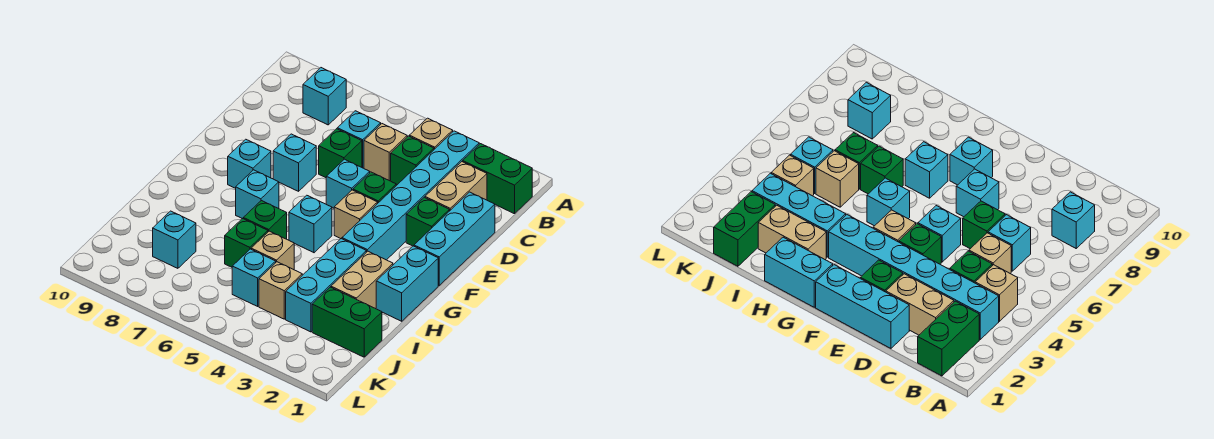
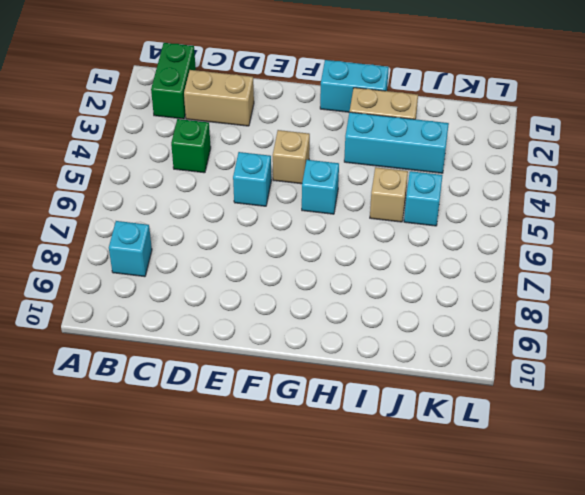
none -> cyan 1x6 brick [342,131,479,260]
none -> tan 1x1 brick [409,118,453,149]
none -> tan 1x1 brick [364,124,407,181]

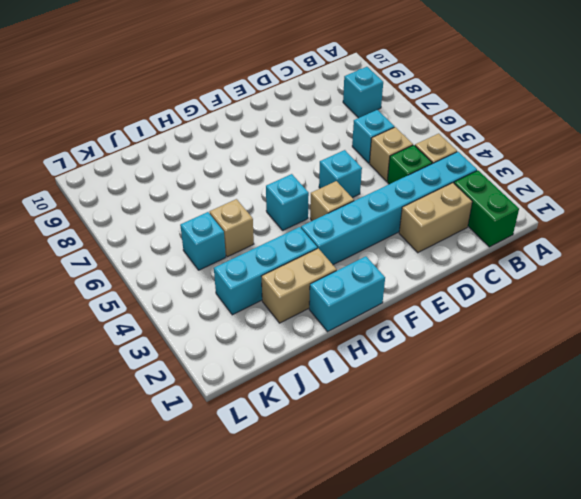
none -> cyan 1x3 brick [414,192,495,285]
none -> green 1x1 brick [319,129,362,178]
none -> green 1x1 brick [406,197,449,246]

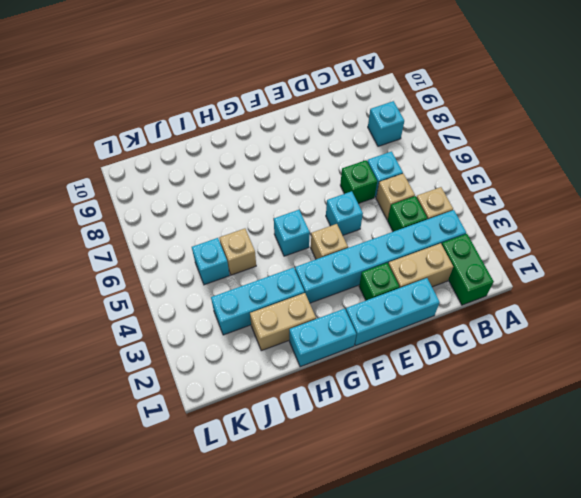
none -> green 1x1 brick [353,172,396,204]
none -> cyan 1x1 brick [273,134,316,191]
none -> cyan 1x1 brick [228,139,271,188]

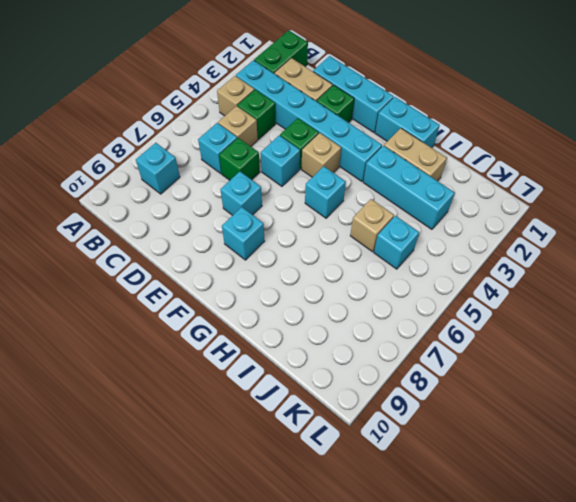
none -> cyan 1x1 brick [236,170,279,219]
none -> green 1x1 brick [243,201,287,239]
none -> green 1x1 brick [225,219,268,267]

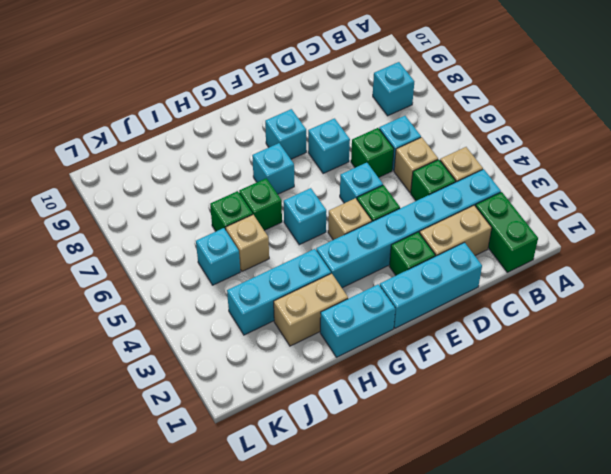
none -> green 1x2 brick [312,287,382,357]
none -> tan 1x1 brick [259,262,302,319]
none -> cyan 1x1 brick [153,211,196,268]

